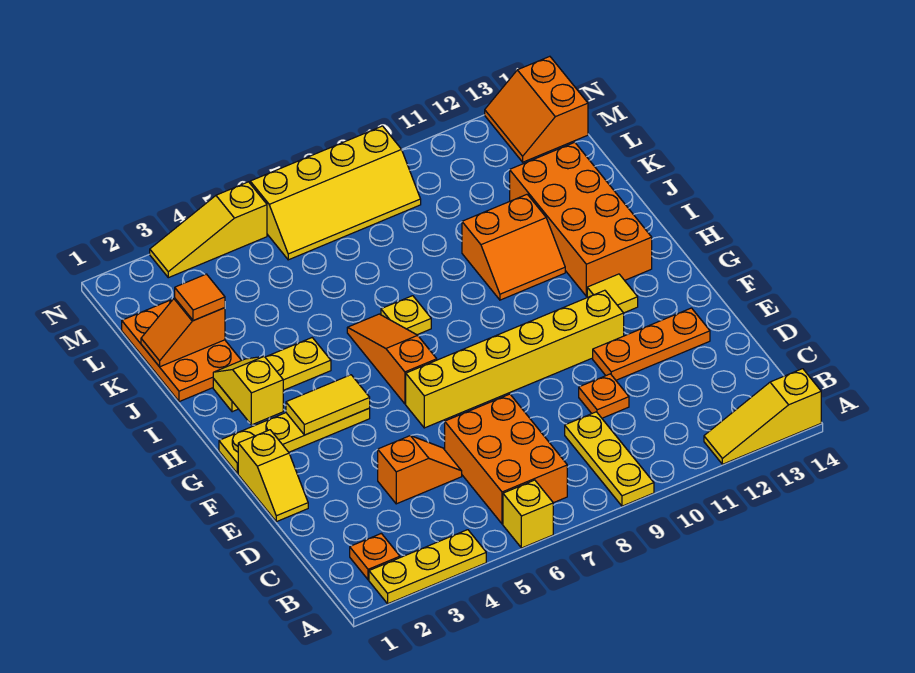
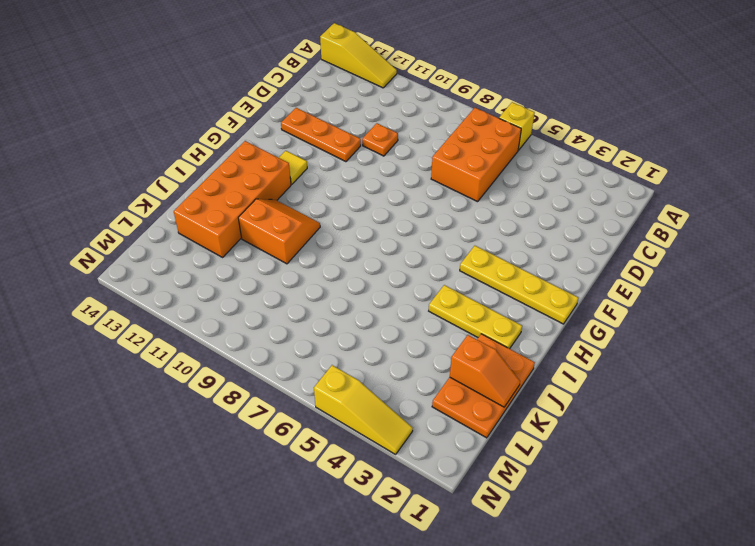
none -> yellow 1x3 plate [369,530,486,604]
none -> yellow 1x3 plate [565,412,654,506]
none -> orange 1x1 plate [350,533,400,580]

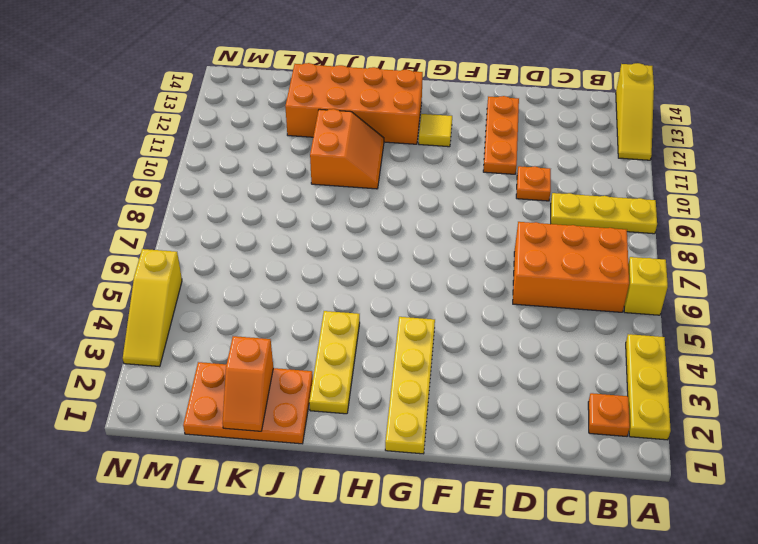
none -> orange 1x2 slope [378,436,462,504]
none -> yellow 1x2 slope [238,430,308,522]
none -> yellow 1x6 brick [406,290,624,428]

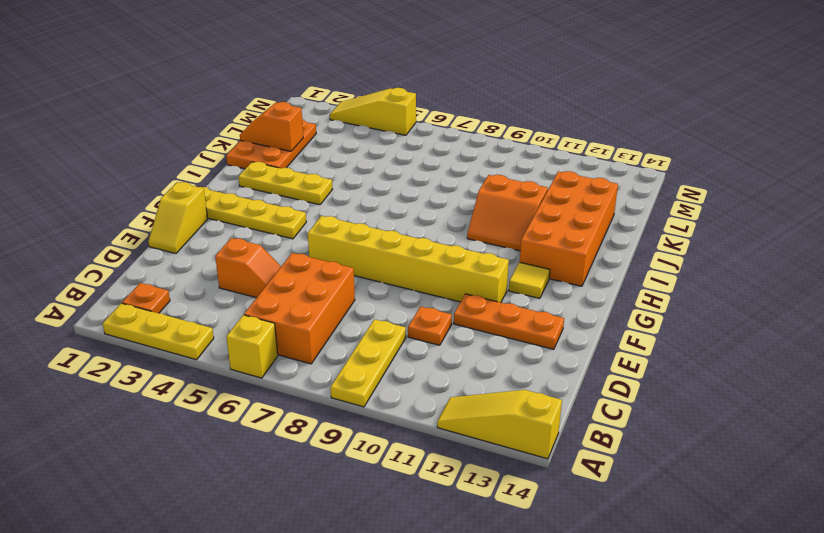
none -> orange 1x3 slope [347,314,437,404]
none -> yellow 1x1 plate [381,296,431,335]
none -> yellow 2x4 slope [250,126,421,260]

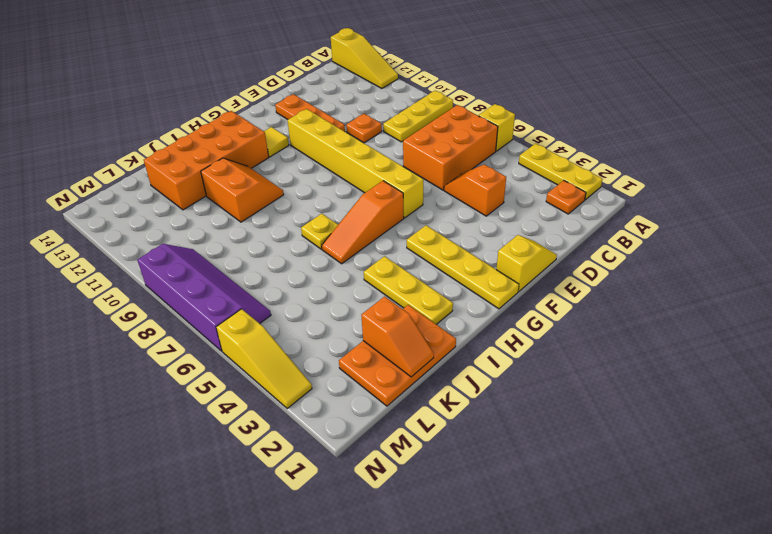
purple 2x4 slope [137,244,271,351] -> yellow 2x4 slope [250,126,421,260]
none -> orange 2x2 slope [485,56,588,162]
none -> yellow 1x2 tile [286,375,370,435]
none -> yellow 1x2 slope [213,356,283,425]

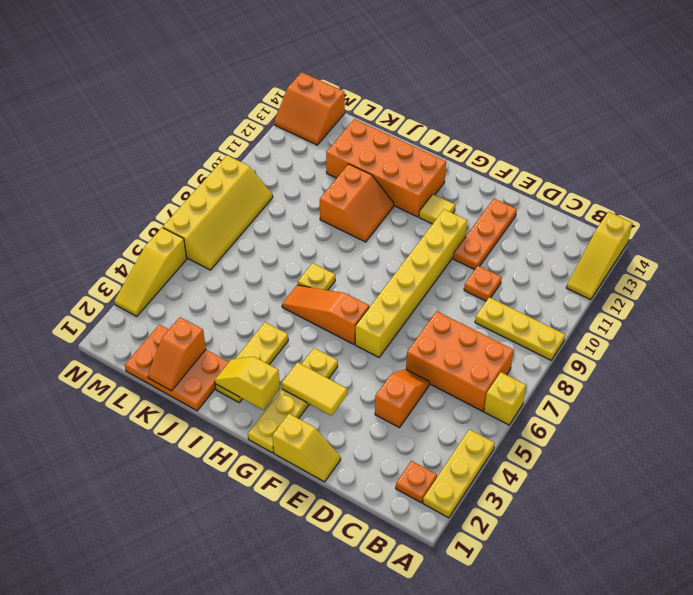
yellow 1x2 tile [282,362,347,416] -> yellow 1x2 tile turned to [286,375,370,435]
none -> orange 1x1 tile [175,274,225,321]

